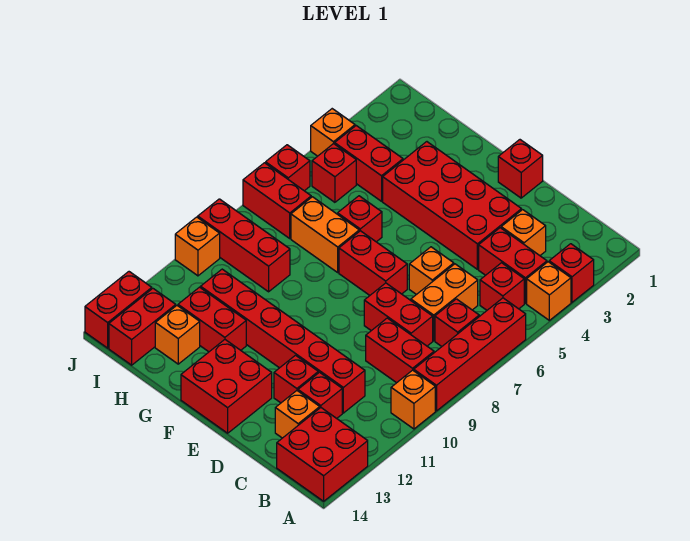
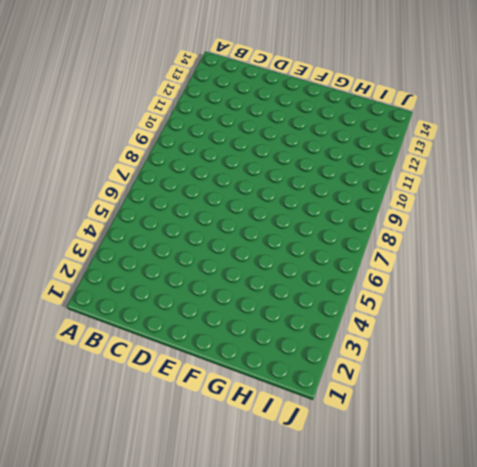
none -> red 1x1 brick [549,244,594,302]
none -> orange 1x1 brick [527,262,571,320]
none -> red 1x4 brick [414,298,526,411]
none -> orange 1x1 brick [391,370,435,429]

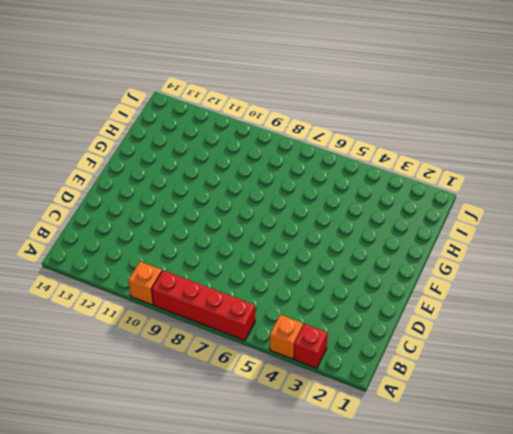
none -> red 2x2 brick [277,408,368,501]
none -> red 1x2 brick [479,228,547,303]
none -> red 1x1 brick [480,263,524,310]
none -> red 1x1 brick [435,299,479,346]

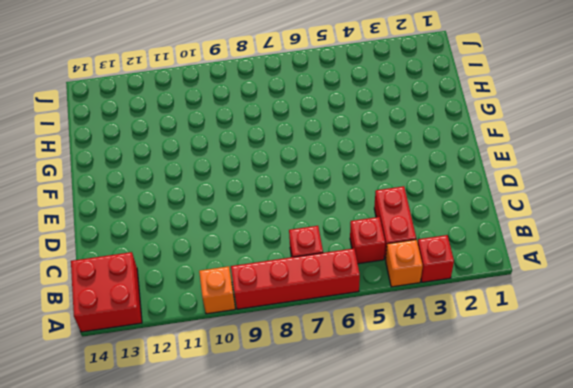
none -> red 1x2 brick [366,318,434,383]
none -> orange 1x1 brick [501,210,546,255]
none -> orange 1x2 brick [411,264,478,341]
none -> red 1x2 brick [364,283,433,346]

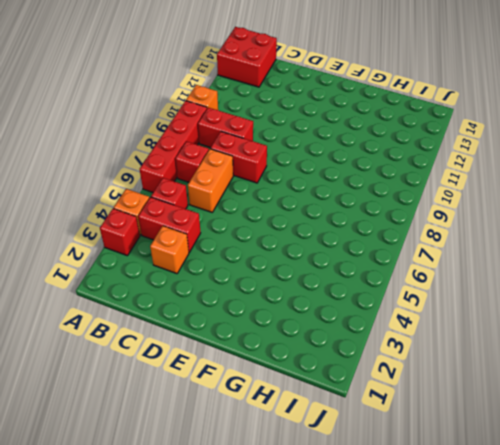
none -> red 1x6 brick [201,269,365,413]
none -> red 1x1 brick [298,372,342,418]
none -> orange 1x1 brick [275,391,320,438]
none -> red 2x4 brick [383,142,522,269]

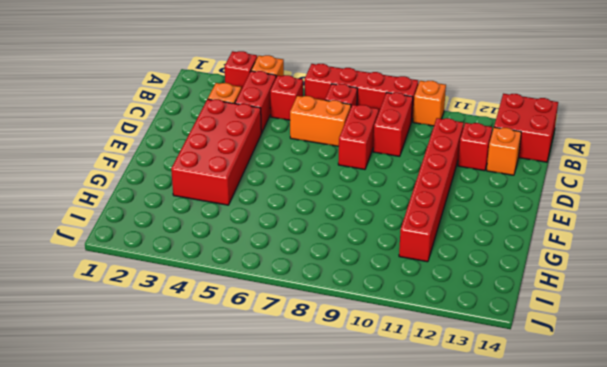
none -> orange 1x1 brick [409,247,454,295]
none -> red 1x1 brick [274,355,318,403]
none -> red 1x1 brick [498,140,543,198]
none -> red 1x2 brick [339,231,407,295]

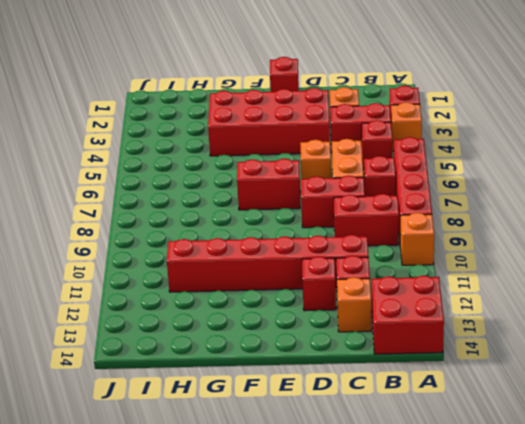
none -> red 2x2 brick [181,340,272,433]
none -> red 1x1 brick [338,196,382,242]
none -> orange 1x2 brick [291,197,359,272]
none -> red 1x2 brick [178,287,246,352]

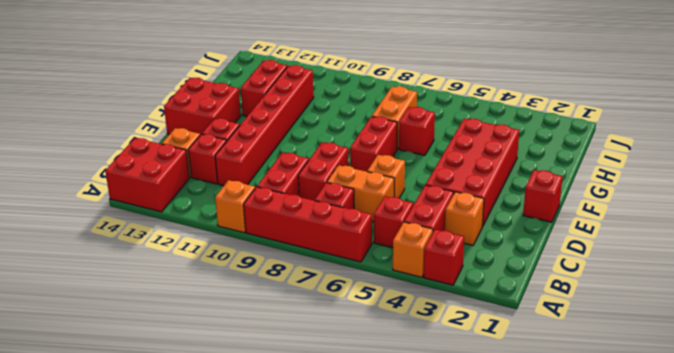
none -> red 1x2 brick [335,126,403,201]
none -> red 1x3 brick [198,199,290,292]
none -> orange 1x1 brick [155,306,200,364]
none -> red 1x1 brick [312,144,356,202]

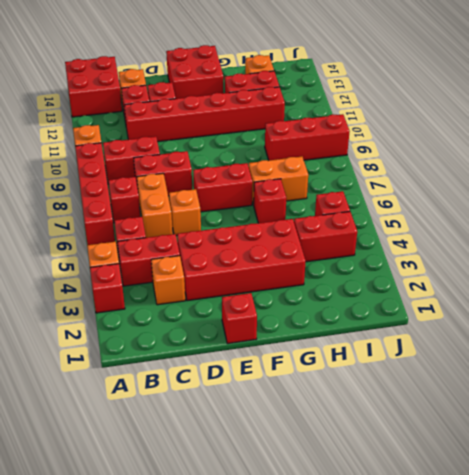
none -> red 1x2 brick [243,163,311,238]
none -> red 1x2 brick [109,289,176,365]
none -> orange 1x1 brick [311,109,355,156]
none -> red 1x1 brick [266,145,310,191]

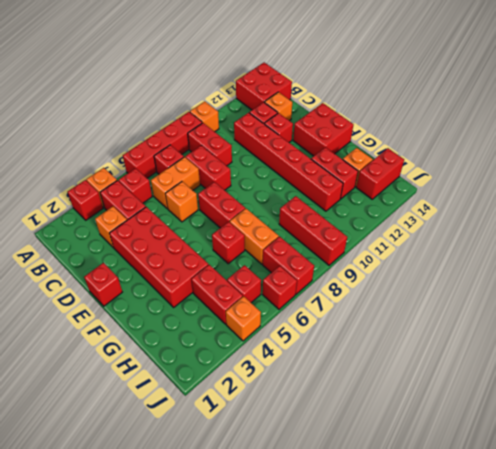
none -> orange 1x1 brick [175,217,220,276]
none -> red 1x2 brick [85,272,152,348]

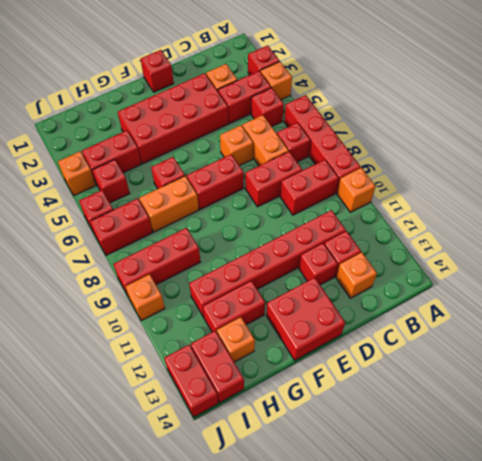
none -> red 2x2 brick [277,408,368,501]

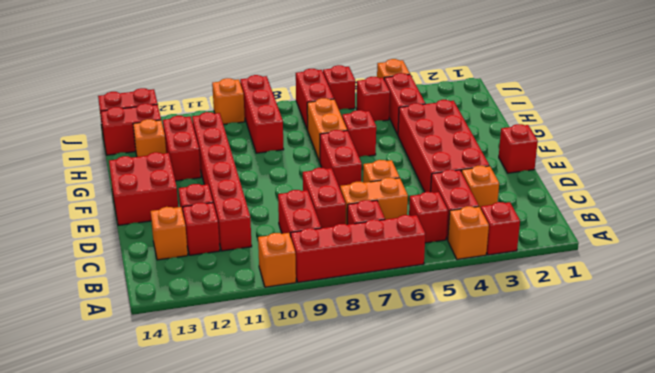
none -> red 2x2 brick [277,408,368,501]

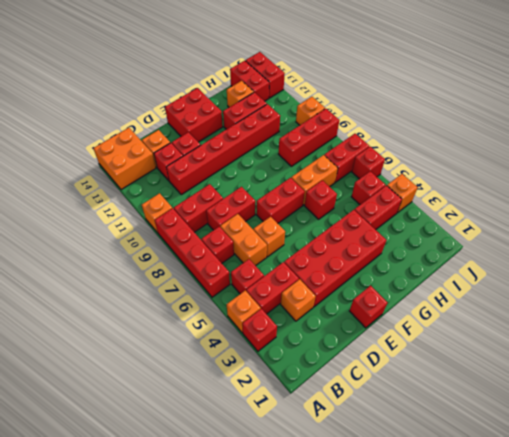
orange 2x2 brick [93,128,156,190] -> red 2x2 brick [277,408,368,501]

